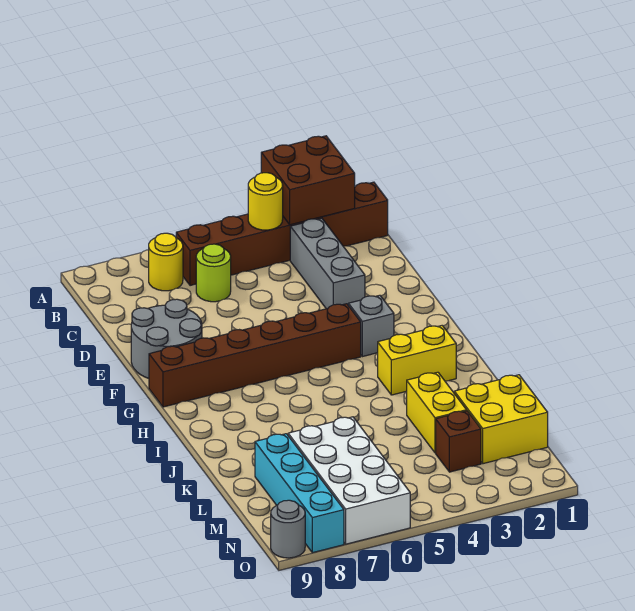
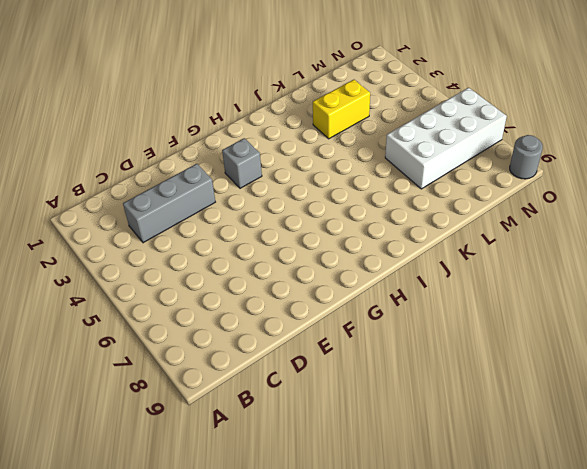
none -> brown 1x6 brick [176,182,388,286]
none -> yellow 1x1 round brick [149,233,183,291]
none -> lime 1x1 round brick [196,244,231,302]

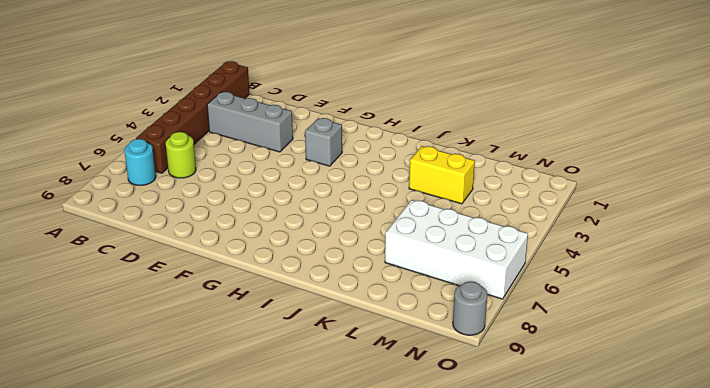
cyan 1x1 round brick [124,139,156,185] -> yellow 1x1 round brick [149,233,183,291]
none -> grey 2x2 round brick [131,299,202,378]
none -> brown 1x6 brick [149,304,361,407]
none -> yellow 1x2 brick [378,326,456,395]

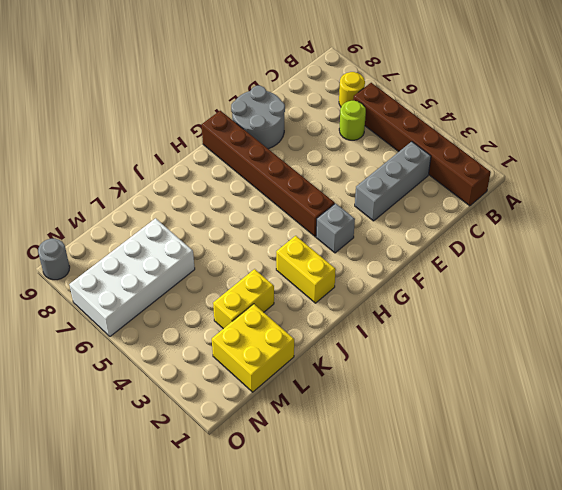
none -> cyan 1x4 brick [255,434,344,553]
none -> brown 1x1 brick [436,411,481,472]
none -> brown 2x2 brick [261,136,355,225]

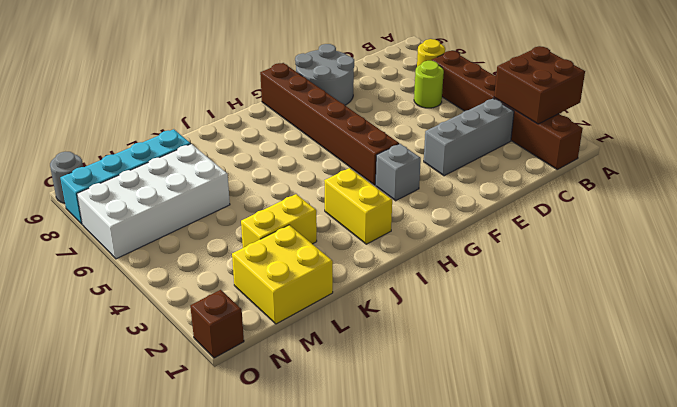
brown 1x1 brick [190,290,244,358] -> brown 1x1 brick moved to [436,411,481,472]
none -> yellow 1x1 round brick [248,173,283,230]

